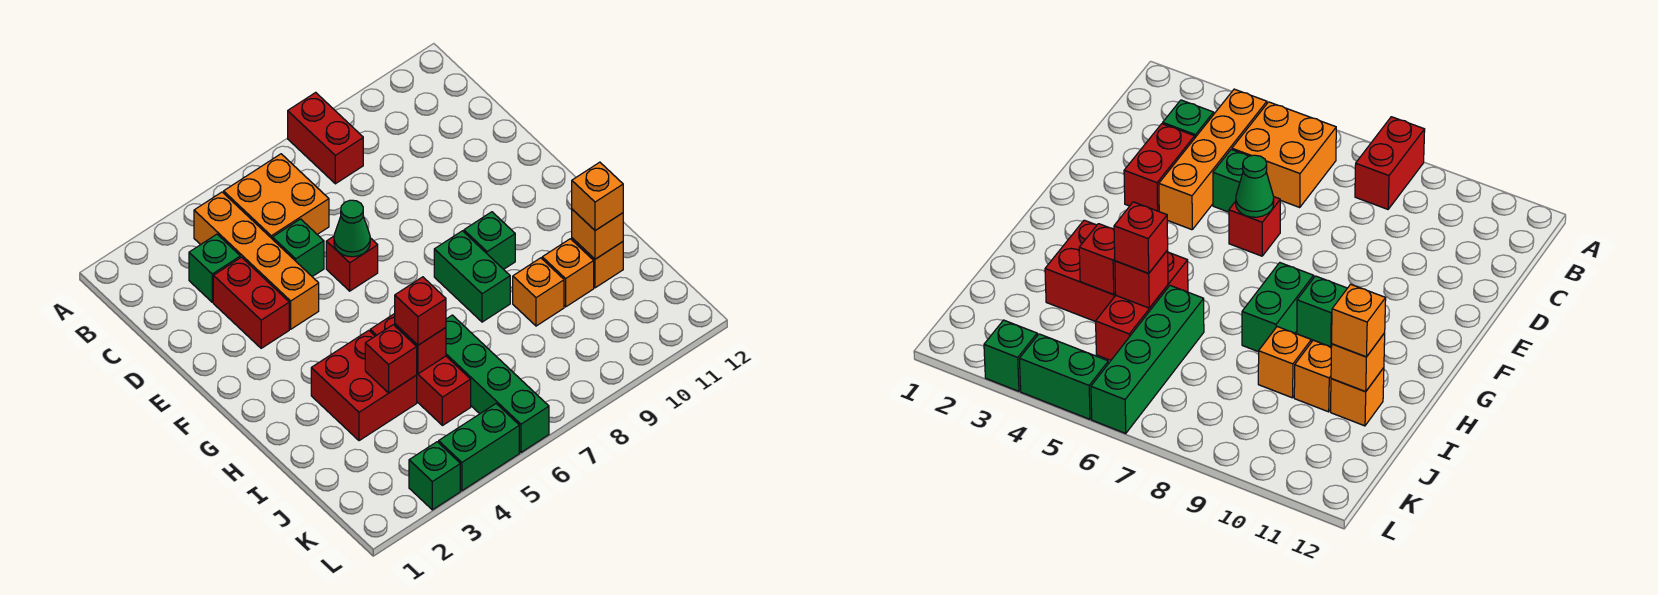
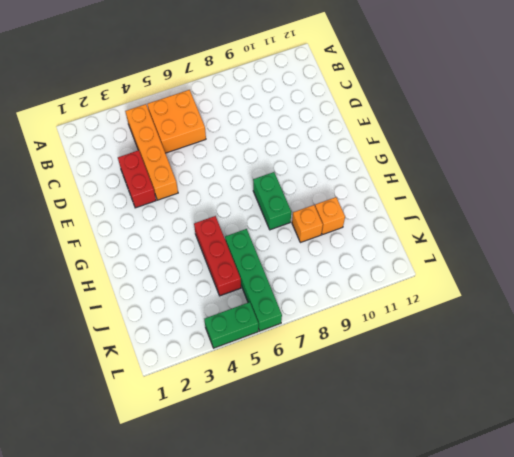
none -> red 1x2 brick [288,92,363,184]
none -> green 1x1 brick [189,234,240,302]
none -> green 1x1 brick [272,219,324,277]

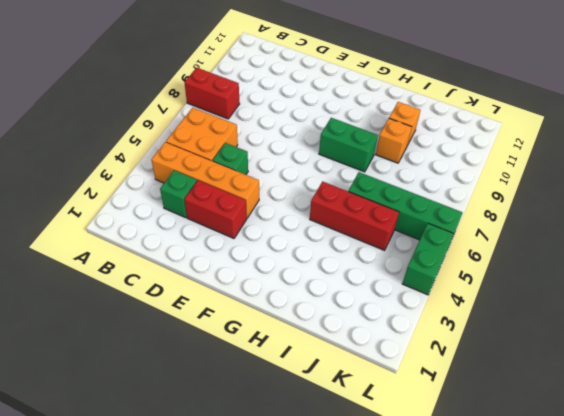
none -> red 1x1 brick [326,236,378,291]
none -> green 1x1 brick [464,212,515,269]
none -> red 2x2 brick [311,330,417,441]

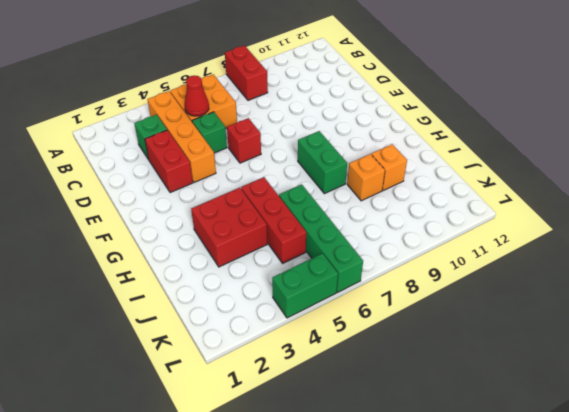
red 1x1 cone [185,76,209,116] -> none
none -> green 1x1 brick [464,212,515,269]
none -> orange 1x1 brick [572,238,623,288]
none -> green 1x1 brick [409,442,460,510]

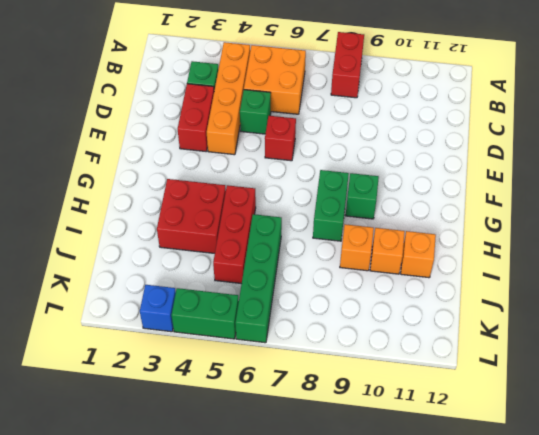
blue 1x1 brick [140,285,176,332] -> green 1x1 brick [409,442,460,510]
none -> green 1x1 cone [334,200,370,257]
none -> red 1x1 brick [365,325,417,393]
none -> red 1x1 brick [395,324,446,374]

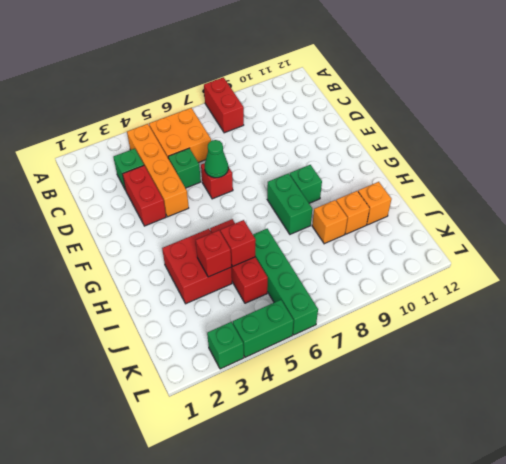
none -> orange 1x1 brick [572,209,623,259]
none -> red 1x1 brick [395,277,446,345]
none -> orange 1x1 brick [572,162,623,230]

